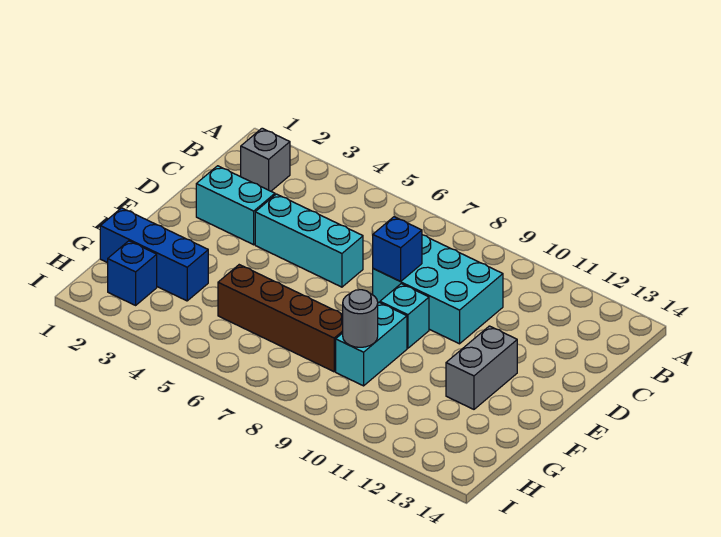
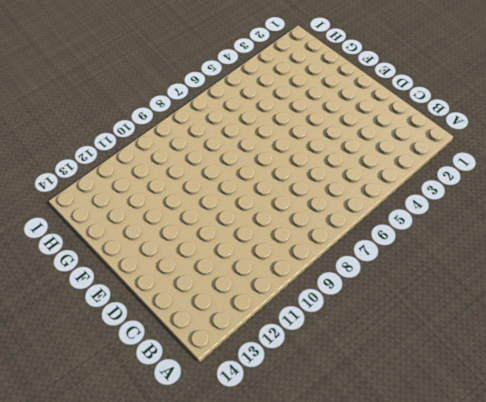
none -> grey 1x1 brick [241,128,290,191]
none -> cyan 2x3 brick [373,235,503,344]
none -> cyan 1x2 brick [196,166,275,245]

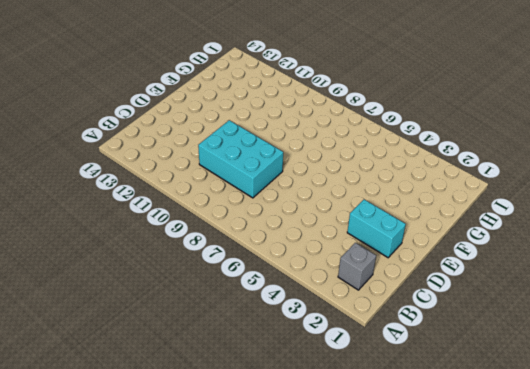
none -> cyan 1x3 brick [255,194,363,287]
none -> cyan 1x1 brick [380,284,429,348]
none -> grey 1x2 brick [446,326,517,409]

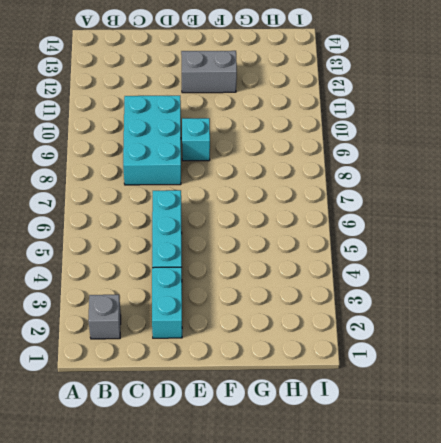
none -> cyan 1x2 brick [336,303,407,386]
none -> blue 1x3 brick [100,208,208,301]
none -> brown 1x4 brick [218,265,343,372]

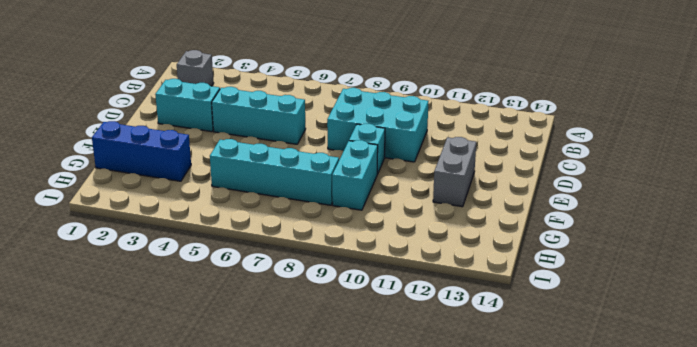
cyan 1x4 brick [210,139,339,205] -> brown 1x4 brick [218,265,343,372]
none -> blue 1x1 brick [108,241,157,305]
none -> blue 1x1 brick [373,217,422,281]
none -> grey 1x1 round brick [343,290,378,347]

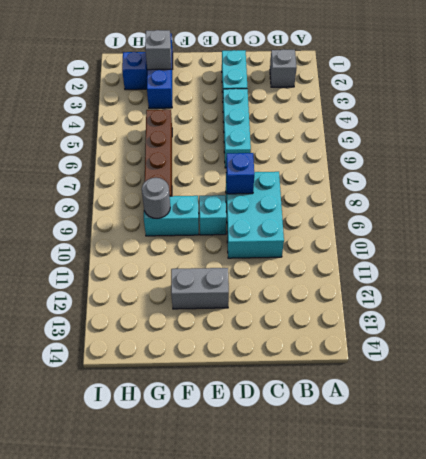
grey 1x1 brick [145,30,171,70] -> none

